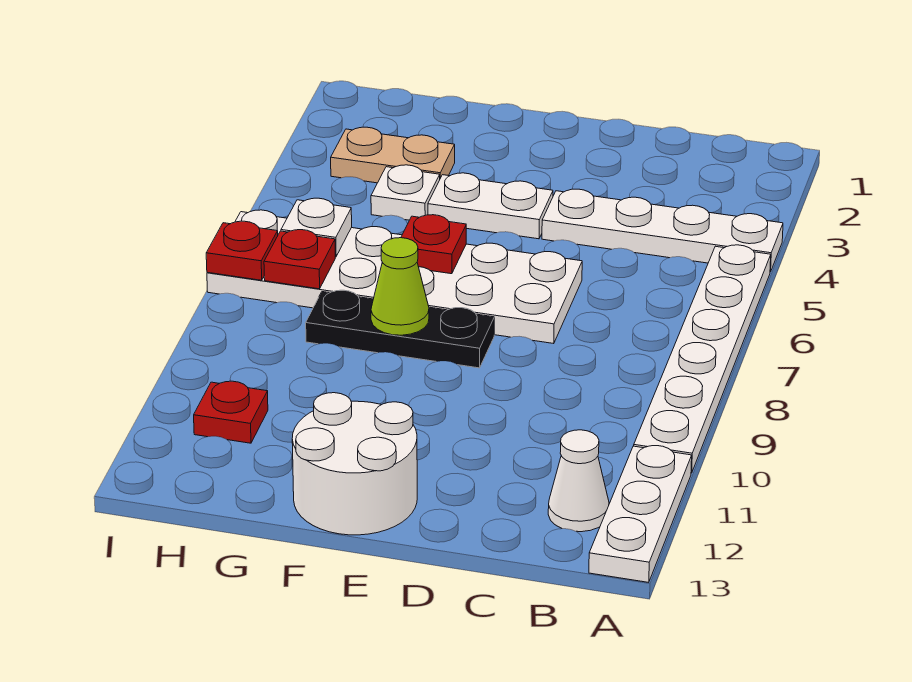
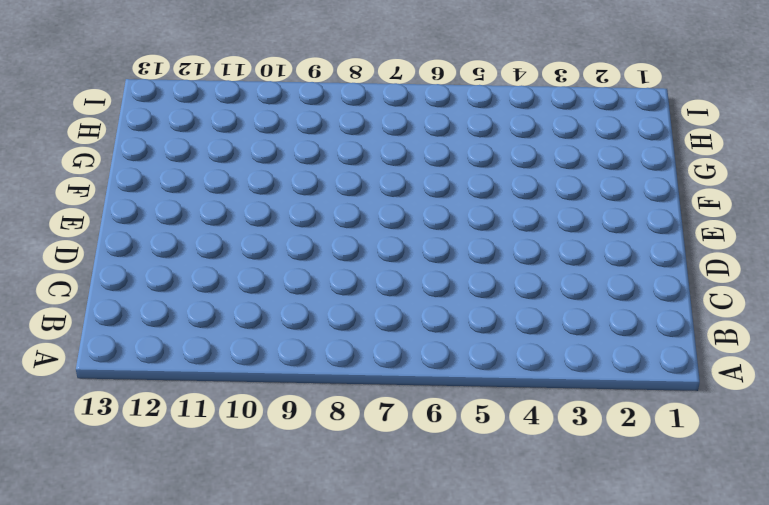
none -> white 1x4 plate [542,189,783,272]
none -> white 1x6 plate [634,245,771,473]
none -> white 1x3 plate [589,446,692,582]

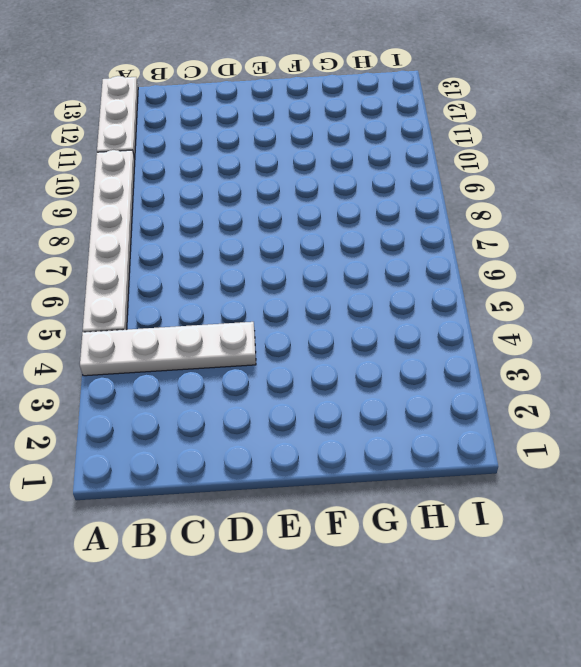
none -> white 1x1 cone [548,430,609,532]
none -> white 2x6 plate [207,210,582,344]
none -> white 1x2 plate [428,173,553,239]

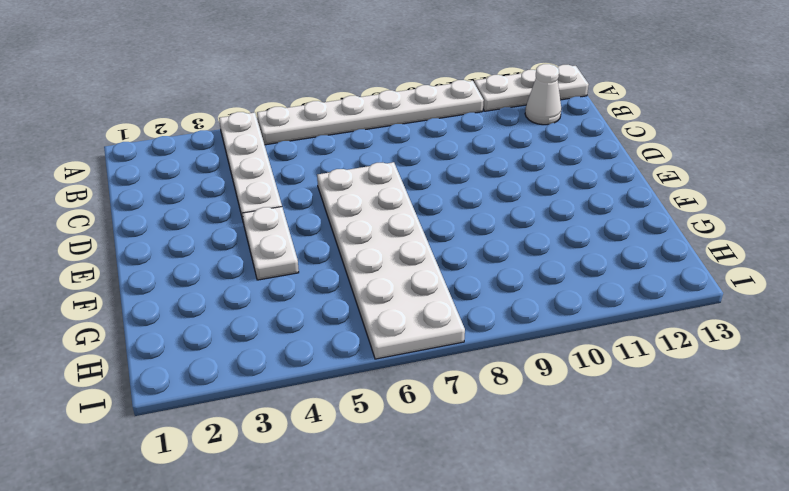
none -> black 1x3 plate [306,290,494,368]
none -> white 2x2 round brick [292,393,417,535]
none -> tan 1x2 plate [331,127,455,183]

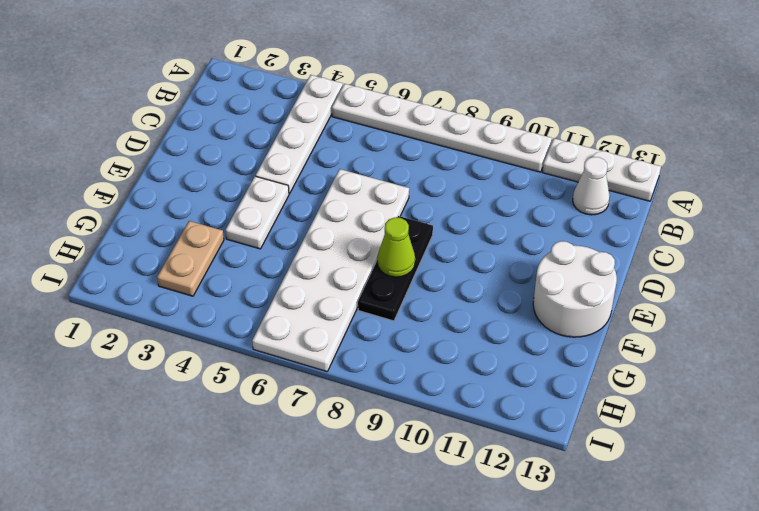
none -> white 1x1 plate [371,165,440,220]
none -> red 1x1 plate [194,381,268,443]
none -> red 1x1 plate [401,215,466,274]

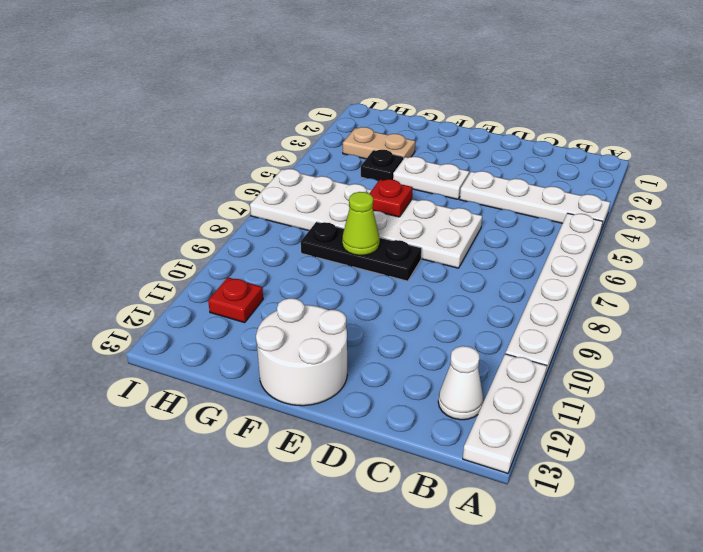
black 1x1 plate [361,150,404,181] -> white 1x1 plate [371,165,440,220]
none -> white 1x1 plate [281,198,352,257]
none -> red 1x1 plate [264,230,335,289]
none -> red 1x1 plate [206,221,278,280]

